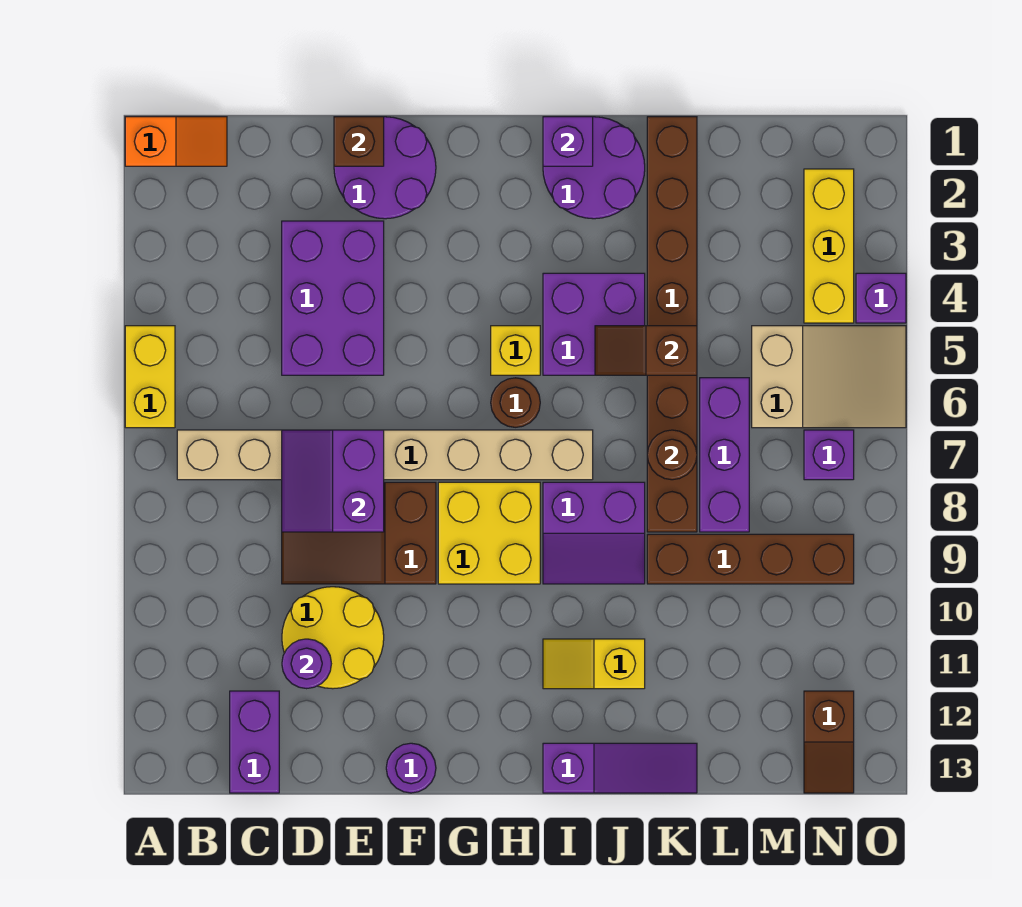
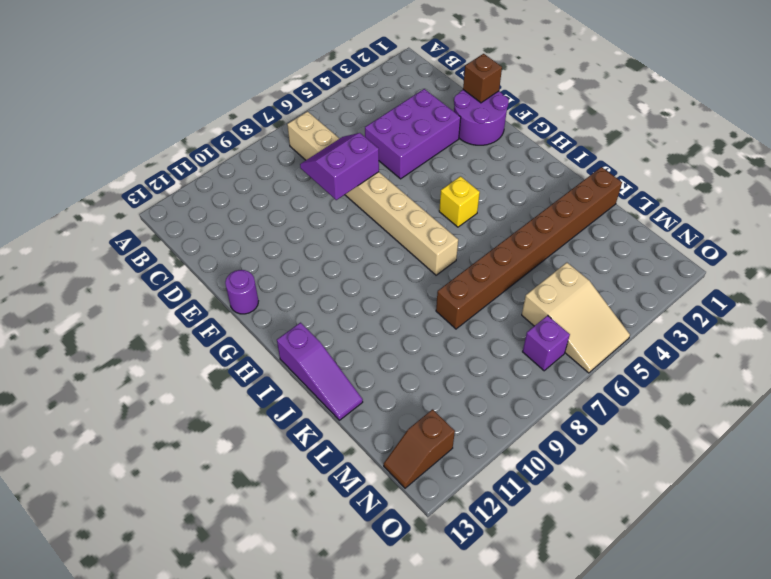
none -> orange 1x2 slope [125,117,227,166]
none -> yellow 1x2 brick [125,326,175,428]
none -> purple 1x2 brick [230,691,279,793]
none -> brown 2x3 slope [282,482,436,584]

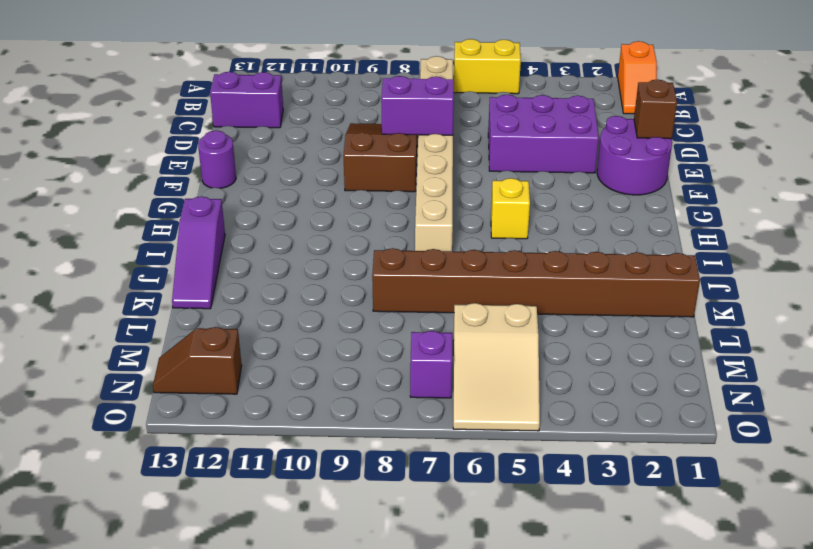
none -> yellow 2x2 round brick [282,587,384,689]
none -> yellow 2x2 brick [438,482,540,584]
none -> brown 1x1 round brick [491,378,540,427]
none -> purple 2x2 round brick [543,117,645,219]

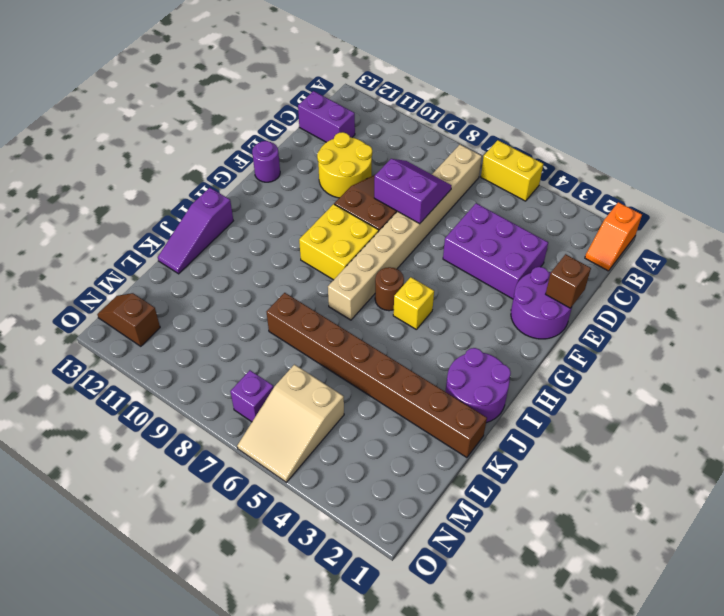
none -> purple 2x2 brick [543,273,645,375]
none -> purple 2x2 slope [543,482,645,584]
none -> yellow 1x2 slope [543,639,645,689]
none -> brown 1x4 brick [647,534,854,584]

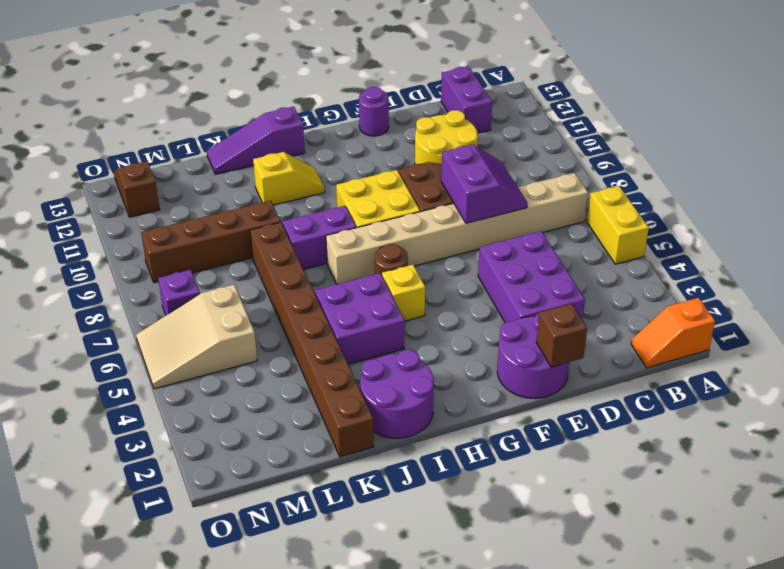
none -> purple 1x3 brick [700,378,749,532]
none -> yellow 1x3 brick [804,169,854,323]
none -> purple 1x1 brick [856,273,906,323]
none -> purple 1x1 round brick [282,639,331,689]

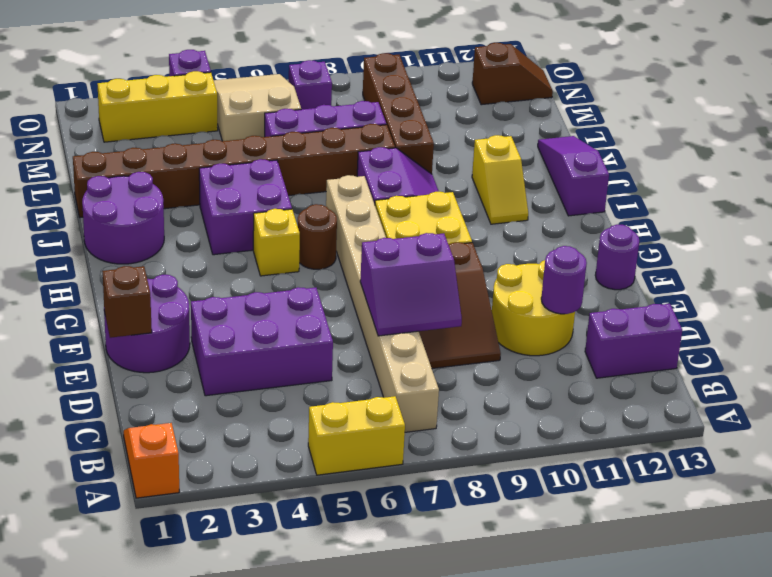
none -> purple 1x1 brick [543,117,593,166]
none -> brown 1x2 slope [595,326,697,375]
none -> brown 1x1 round brick [647,430,697,480]

